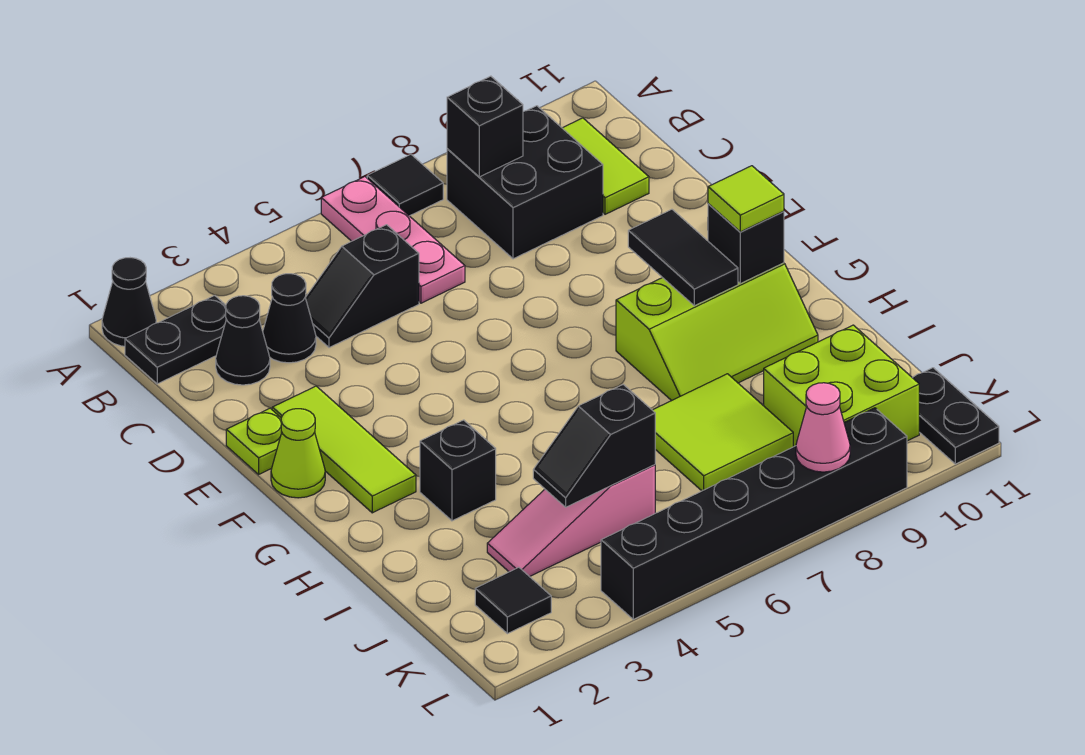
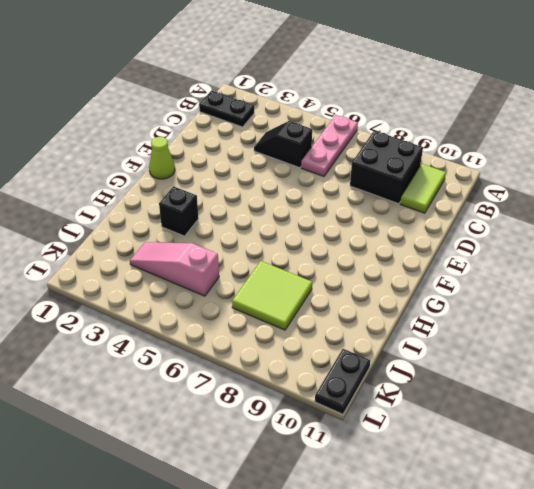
none -> black 1x1 cone [102,258,156,346]
none -> black 1x1 tile [367,154,443,216]
none -> black 1x1 cone [216,296,270,385]

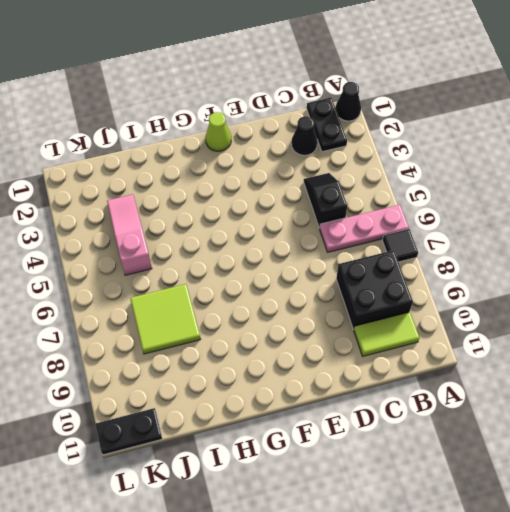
none -> black 1x1 cone [263,274,316,363]
none -> lime 1x1 plate [226,408,282,474]
none -> lime 1x3 tile [272,386,416,513]

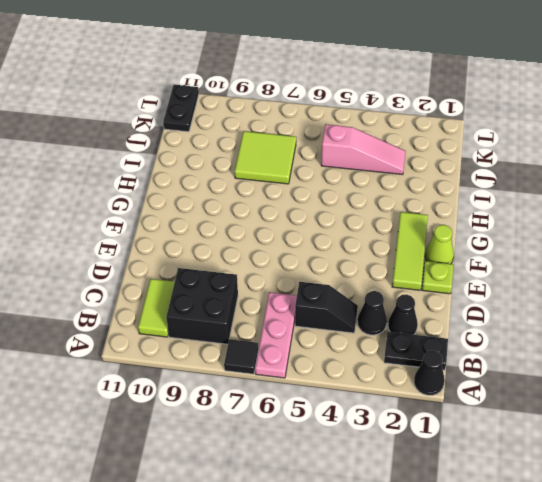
none -> lime 2x3 slope [616,263,818,401]
none -> black 1x1 brick [420,420,496,521]
none -> lime 2x2 brick [764,325,919,447]

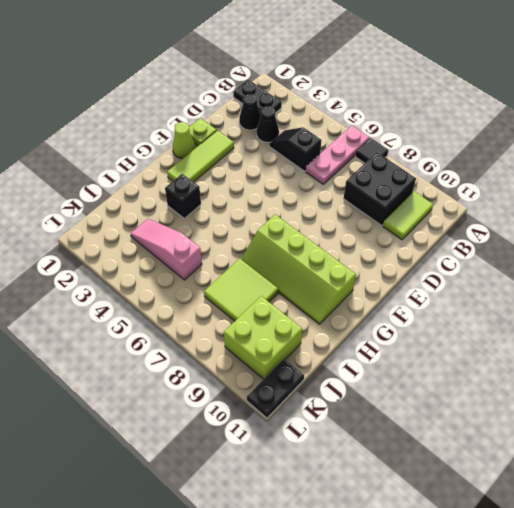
lime 2x4 slope [241,215,356,324] -> lime 2x3 slope [616,263,818,401]
none -> black 1x1 cone [102,258,156,346]
none -> black 1x1 tile [475,567,551,634]
none -> black 1x6 brick [601,408,907,619]

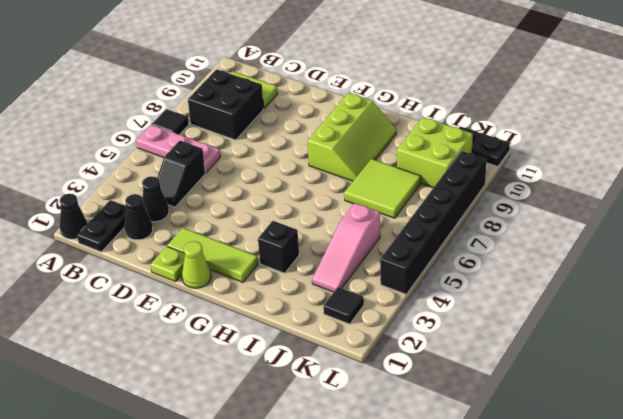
none -> black 1x1 brick [447,76,523,177]
none -> black 1x2 tile [628,209,738,306]
none -> black 1x1 brick [708,204,784,284]

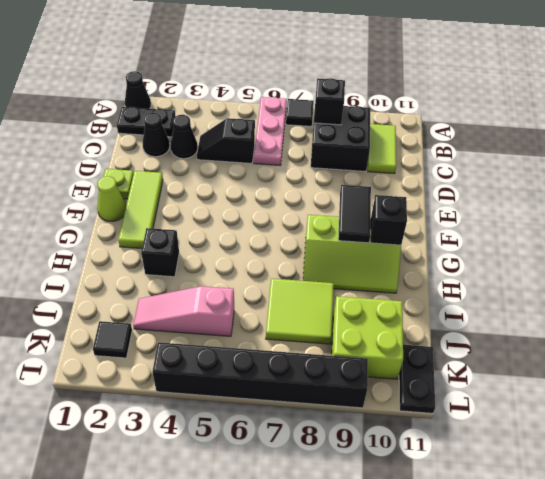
none -> black 1x2 slope [533,385,655,507]
none -> pink 1x1 cone [796,383,850,472]
none -> lime 1x1 tile [708,166,784,232]

